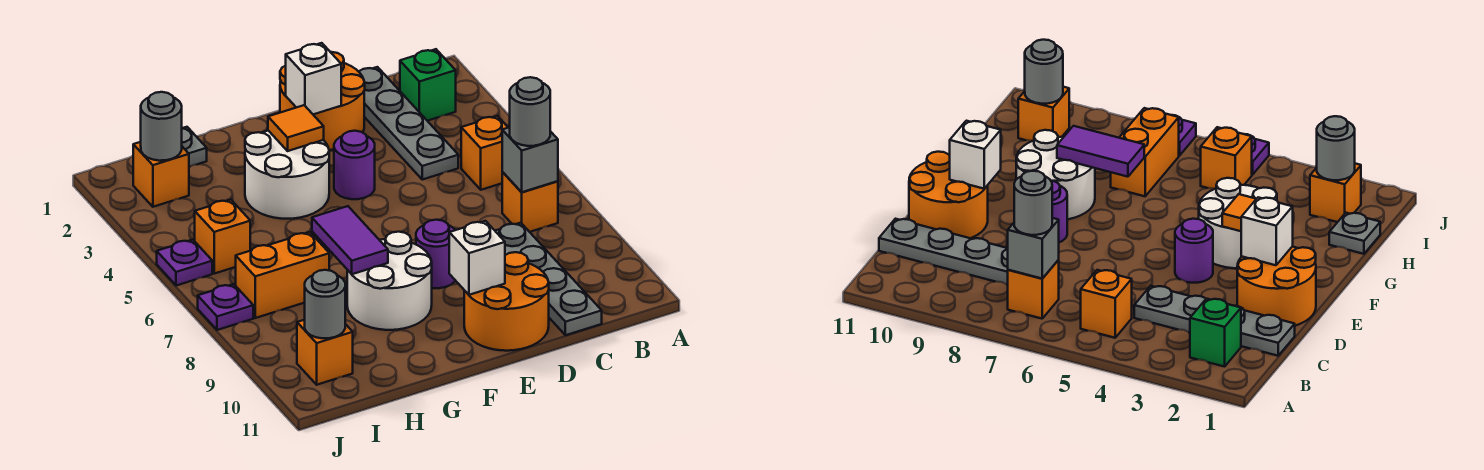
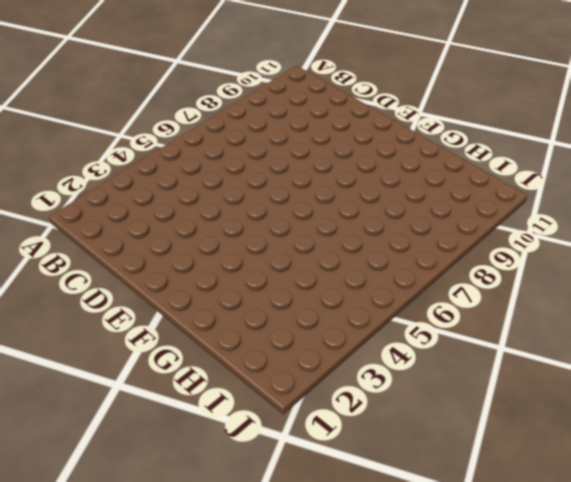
none -> green 1x1 brick [400,49,456,121]
none -> orange 1x1 brick [461,116,508,190]
none -> orange 1x1 brick [502,172,558,232]

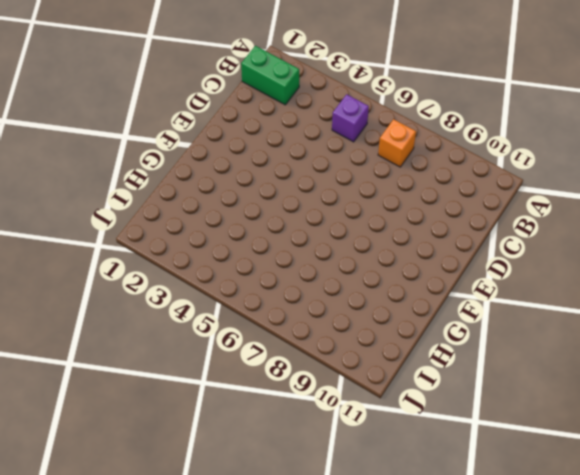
green 1x2 brick [241,46,299,105] -> green 1x1 brick [400,49,456,121]
purple 1x1 brick [332,94,369,142] -> orange 1x1 brick [461,116,508,190]
none -> grey 1x4 plate [359,67,458,180]
none -> grey 1x4 plate [495,223,602,335]
none -> orange 2x2 round brick [280,52,365,150]

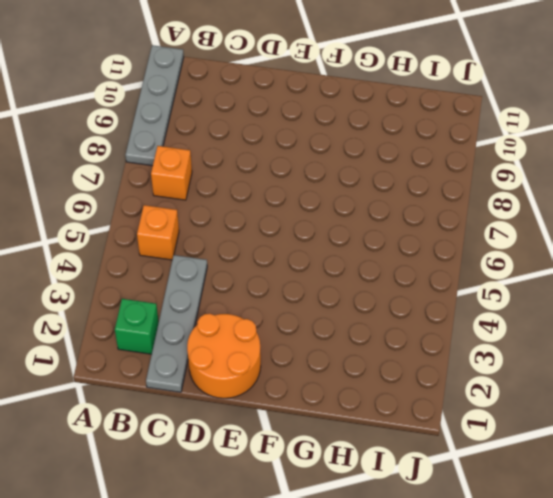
grey 1x4 plate [125,45,184,166] -> grey 1x4 plate moved to [495,223,602,335]
none -> orange 2x2 round brick [464,252,549,351]
none -> purple 1x1 round brick [334,131,375,199]
none -> purple 1x1 round brick [416,220,455,288]

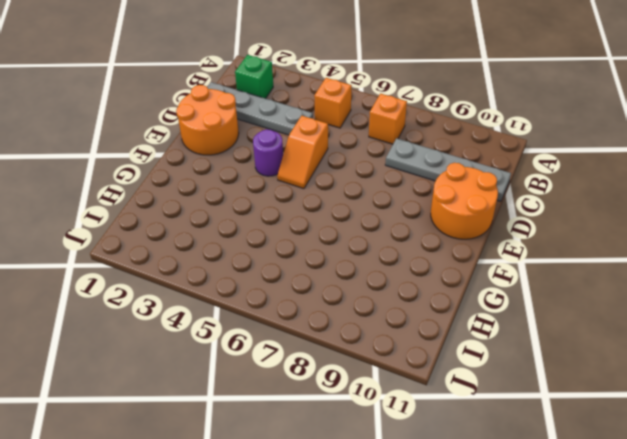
orange 1x2 slope [277,116,328,189] -> none
none -> purple 1x1 round brick [416,220,455,288]
none -> white 2x2 round brick [245,131,329,219]
none -> white 2x2 round brick [347,232,432,330]

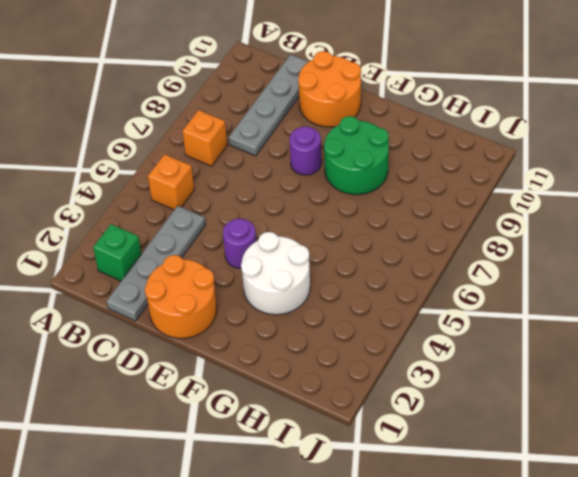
green 2x2 round brick [324,116,389,195] -> white 2x2 round brick [347,232,432,330]
none -> grey 1x1 plate [182,127,207,167]
none -> orange 1x2 brick [236,232,329,318]
none -> orange 1x1 brick [133,142,189,207]

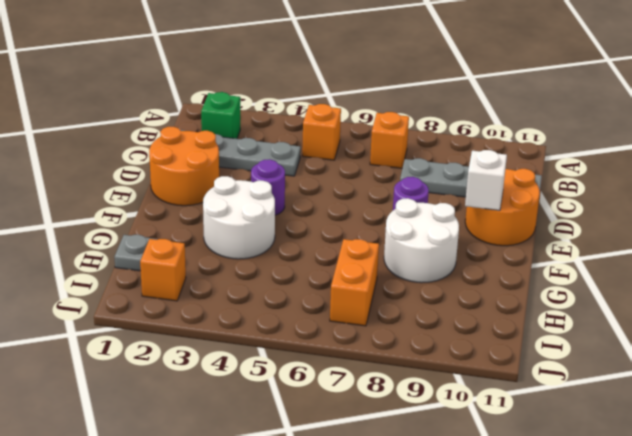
none -> orange 1x1 brick [195,200,250,274]
none -> orange 1x1 brick [297,320,353,385]
none -> purple 1x1 plate [157,240,212,286]

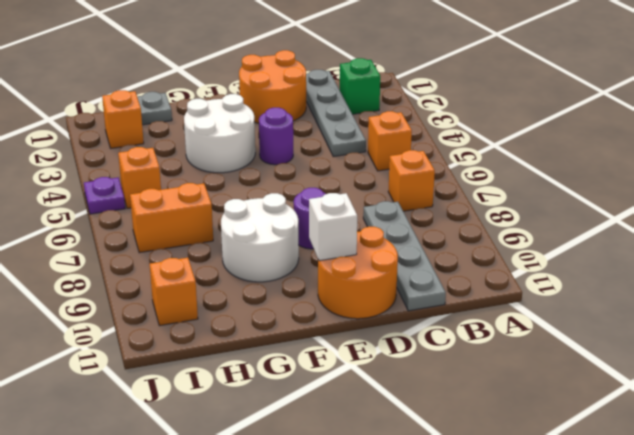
none -> purple 1x1 plate [198,284,253,330]
none -> grey 1x1 brick [502,127,558,192]
none -> white 1x1 brick [286,43,341,114]

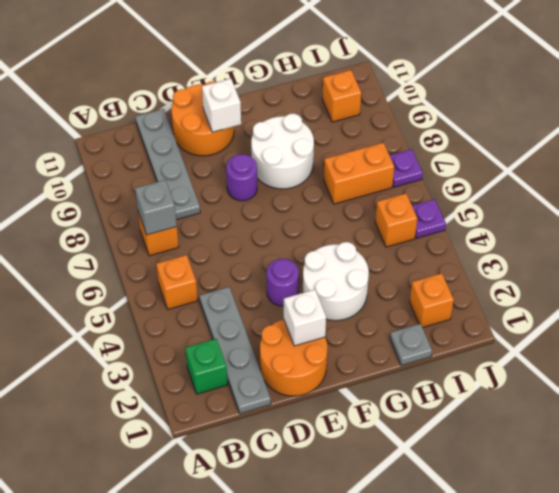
none -> orange 1x1 tile [268,105,324,151]
none -> purple 1x2 tile [312,206,388,274]
none -> grey 1x1 round brick [141,92,182,161]

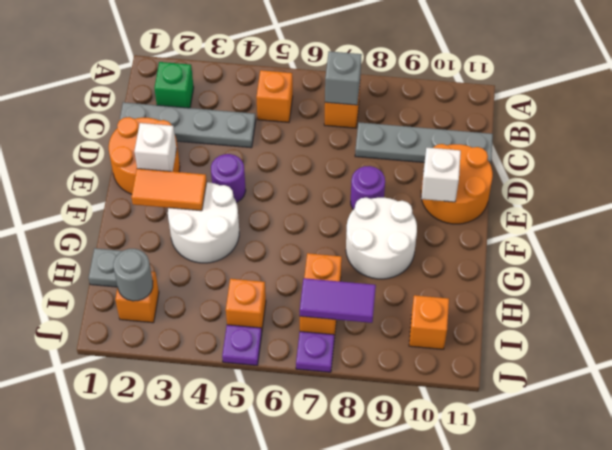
orange 1x2 tile [131,169,207,211] -> orange 1x1 tile [268,105,324,151]
purple 1x2 tile [300,278,376,323] -> purple 1x2 tile moved to [312,206,388,274]
none -> grey 1x1 round brick [305,270,345,338]
none -> grey 1x1 round brick [510,77,550,146]

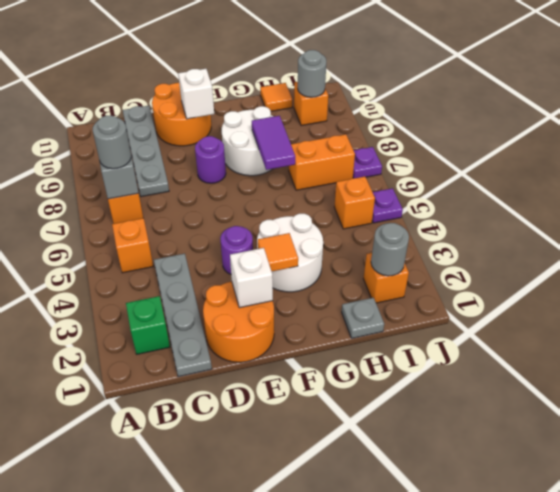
orange 1x1 tile [260,83,292,111] -> none

